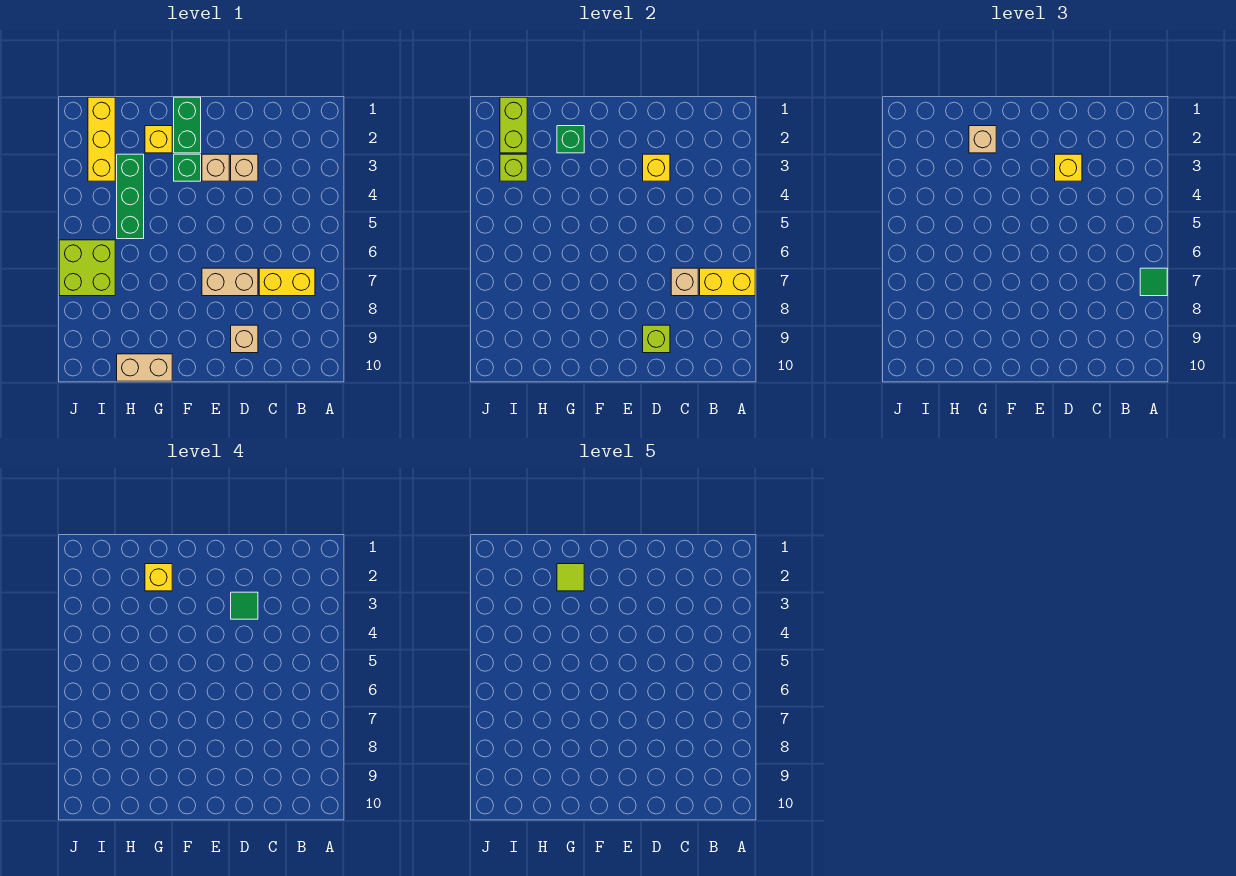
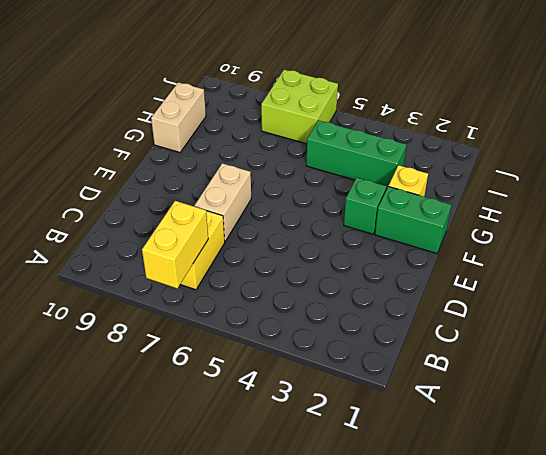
none -> tan 1x1 brick [231,154,258,181]
none -> tan 1x1 brick [231,325,258,353]
none -> tan 1x1 brick [202,154,229,181]

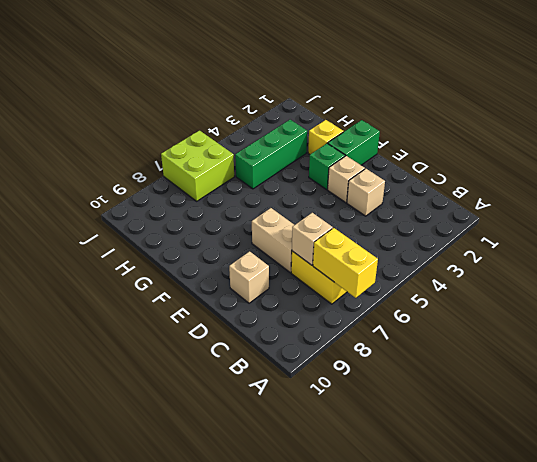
none -> tan 1x2 brick [117,354,172,381]
none -> yellow 1x3 brick [88,97,115,181]
none -> yellow 1x1 brick [643,154,670,181]

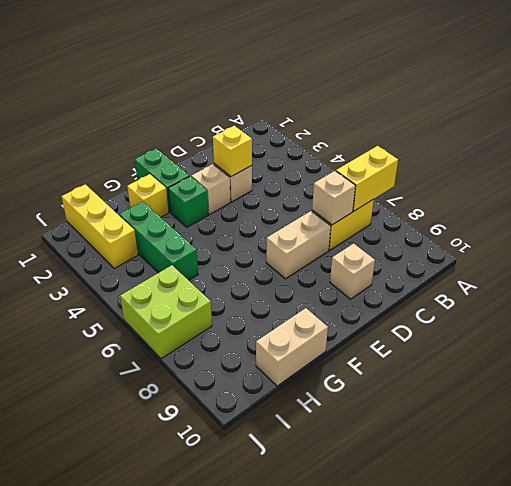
none -> lime 1x1 brick [643,325,670,353]
none -> green 1x1 brick [557,126,584,153]
none -> lime 1x2 brick [500,97,527,153]

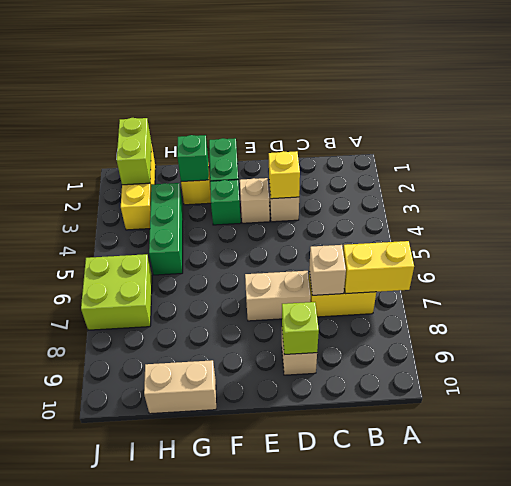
none -> lime 1x1 brick [500,154,527,181]
none -> green 1x1 tile [1140,268,1167,296]
none -> yellow 1x1 brick [1055,154,1082,181]

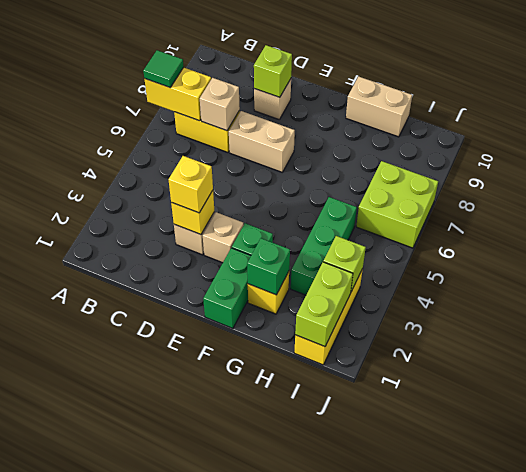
none -> tan 1x1 brick [969,126,996,153]
none -> green 1x1 tile [231,592,258,619]
none -> yellow 1x1 brick [145,564,172,591]

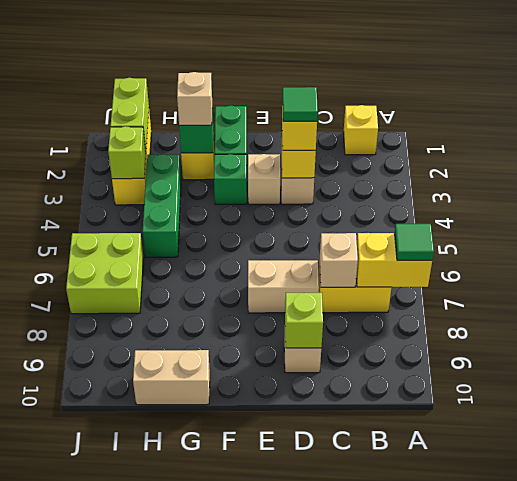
yellow 1x1 brick [343,105,378,155] -> yellow 1x1 brick moved to [145,564,172,591]
none -> lime 1x1 tile [557,564,584,591]

